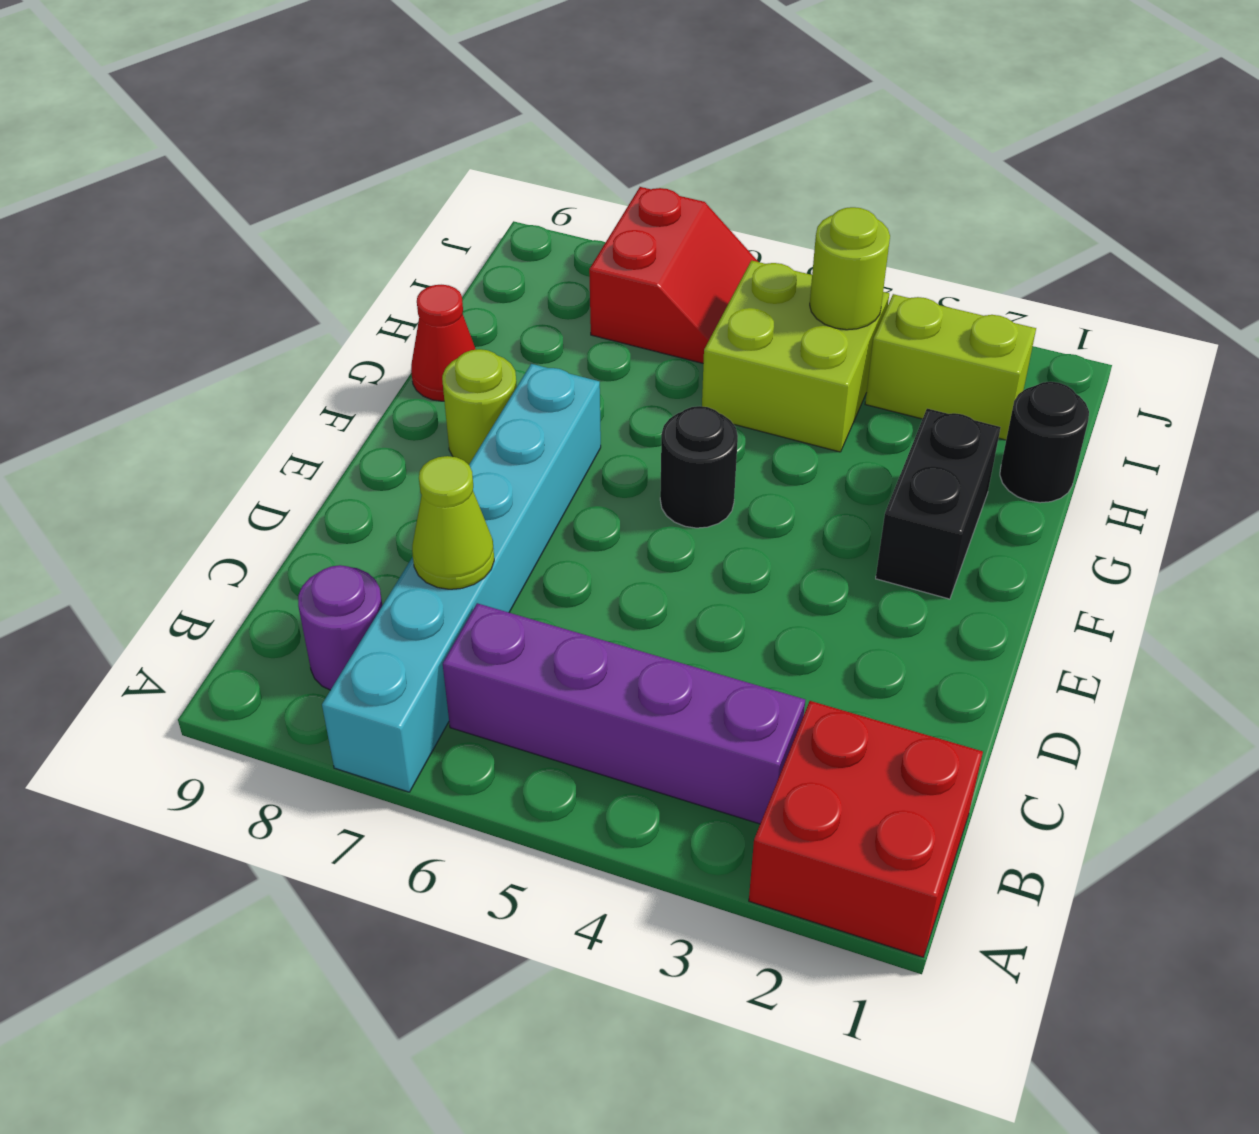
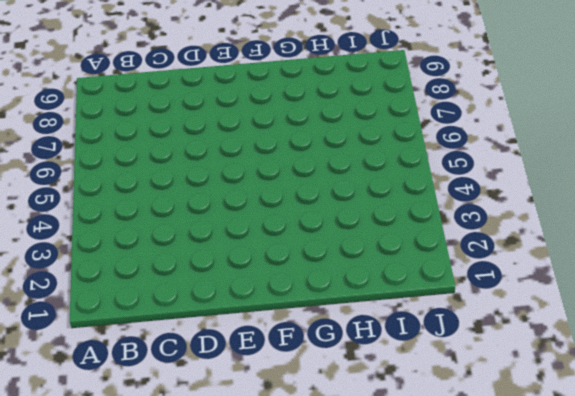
none -> red 2x2 brick [749,701,983,957]
none -> cyan 1x6 brick [322,364,601,792]
none -> purple 1x4 brick [443,603,805,824]

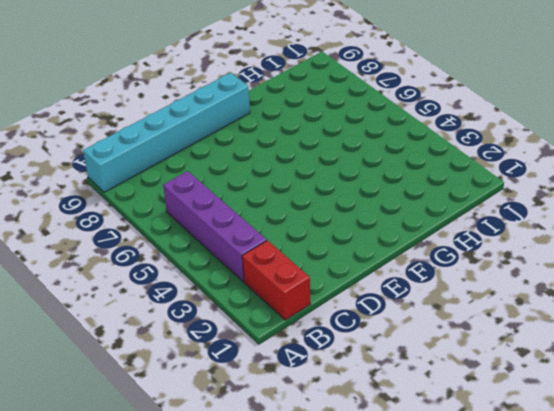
cyan 1x6 brick [83,73,250,192] -> cyan 1x6 brick moved to [322,364,601,792]
red 1x2 brick [242,240,310,320] -> red 2x2 brick [749,701,983,957]
none -> purple 1x1 round brick [298,565,382,690]
none -> black 1x2 brick [876,409,1001,599]
none -> black 1x1 round brick [660,406,738,528]

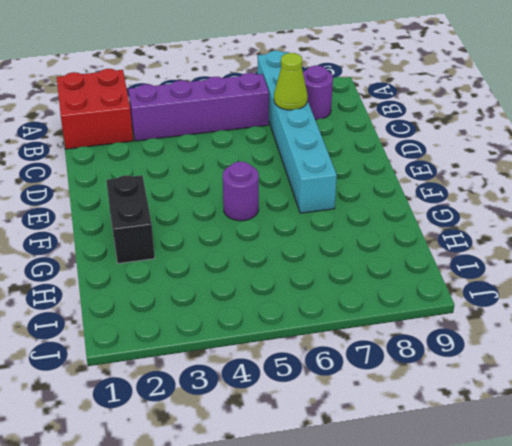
purple 1x1 round brick [223,162,259,221] -> black 1x1 round brick [660,406,738,528]
none -> lime 1x1 round brick [442,349,517,465]
none -> red 1x1 cone [411,285,476,401]
none -> black 1x1 round brick [1000,382,1089,503]

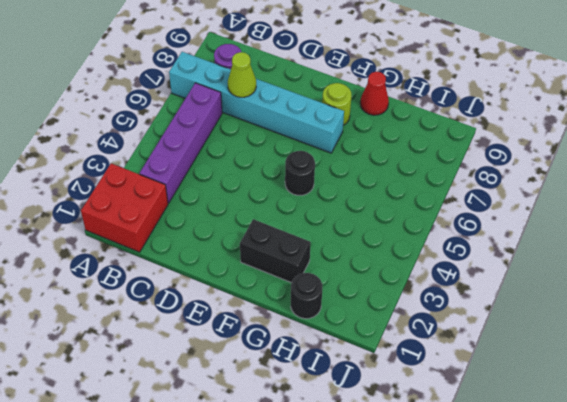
none -> lime 2x2 brick [702,261,889,452]
none -> lime 1x2 brick [865,294,1036,440]
none -> red 2x2 slope [589,187,758,363]

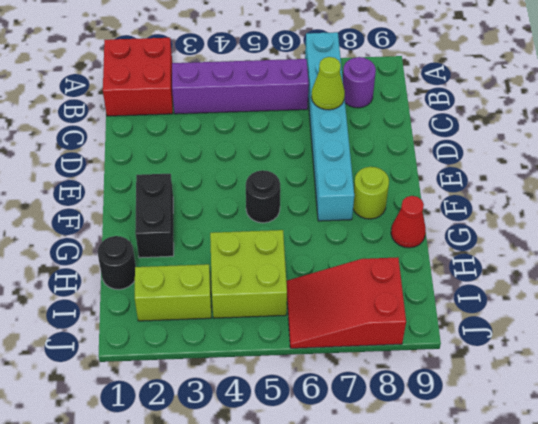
red 2x3 slope [286,257,406,348] -> red 2x2 slope [589,187,758,363]
none -> lime 1x1 round brick [810,207,890,330]

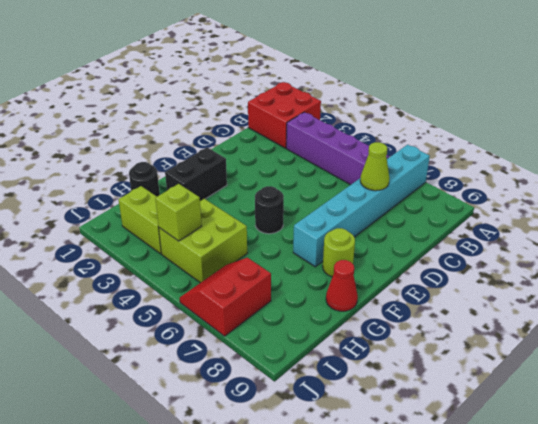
lime 1x1 brick [155,184,202,241] -> lime 1x1 round brick [810,207,890,330]
none -> purple 1x1 round brick [298,565,382,690]

